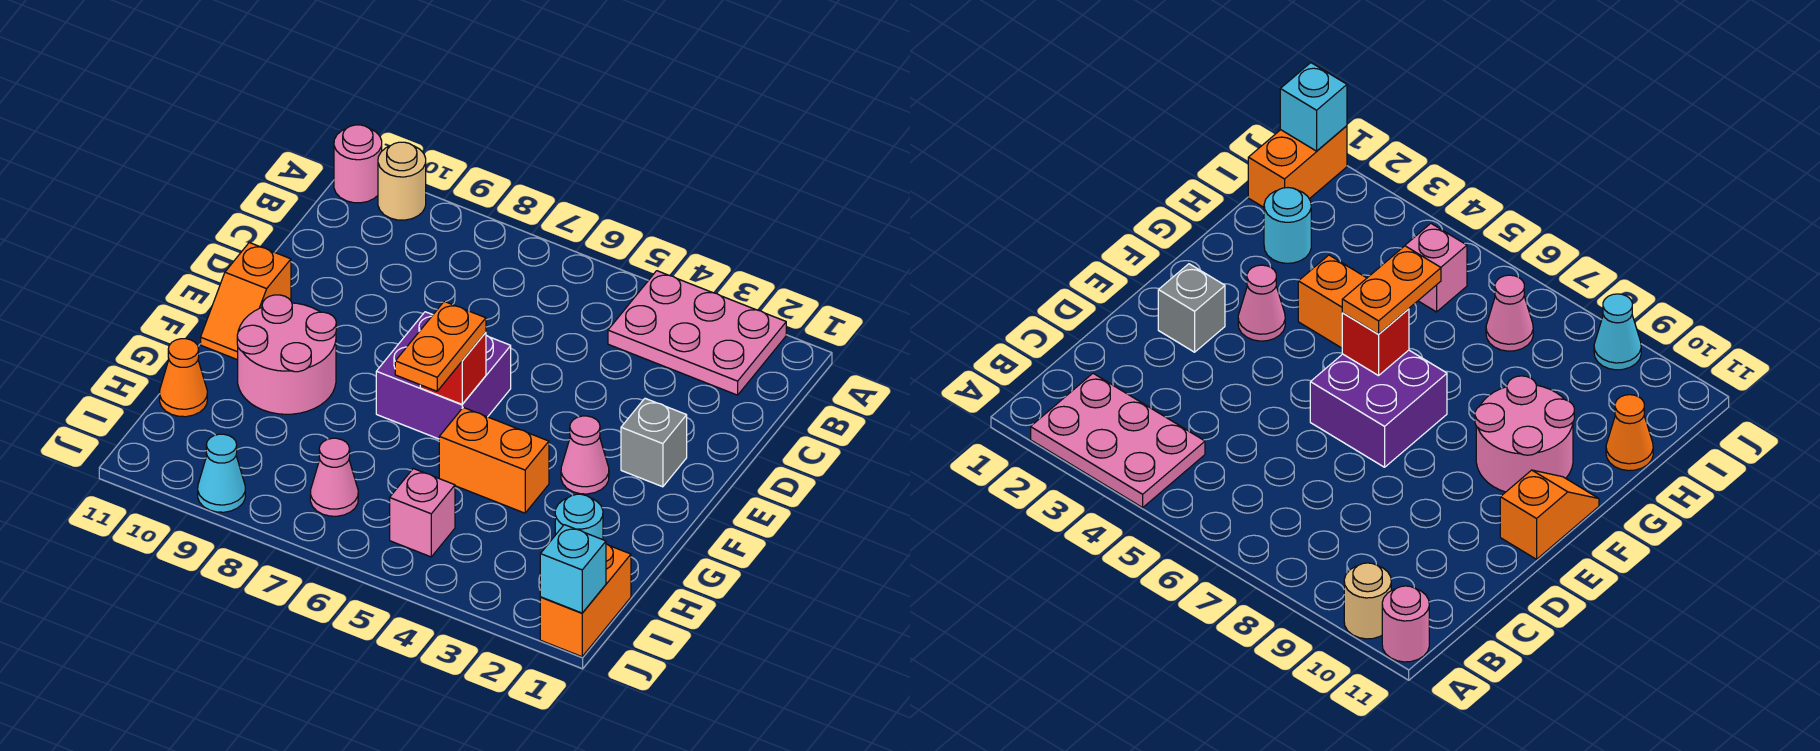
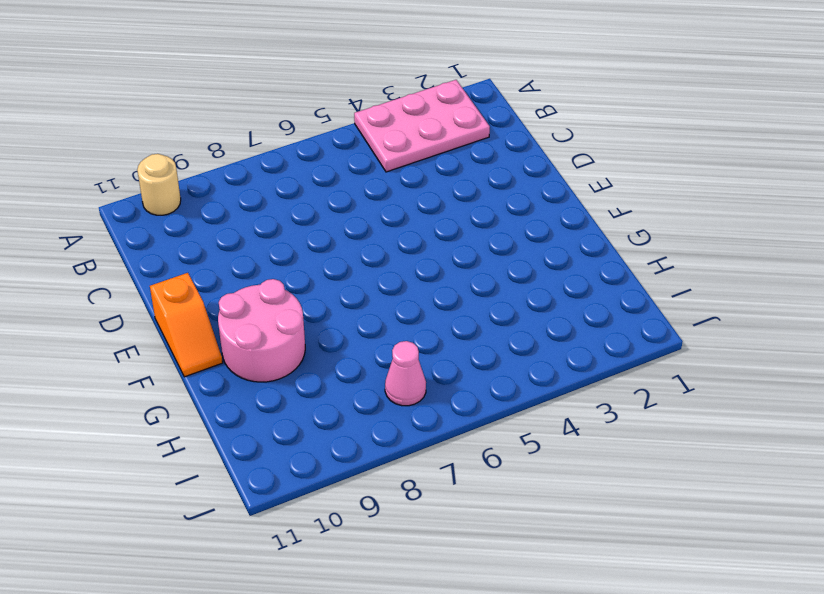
none -> pink 1x1 round brick [334,125,382,203]
none -> grey 1x1 brick [621,398,687,487]
none -> purple 2x2 brick [376,312,511,439]

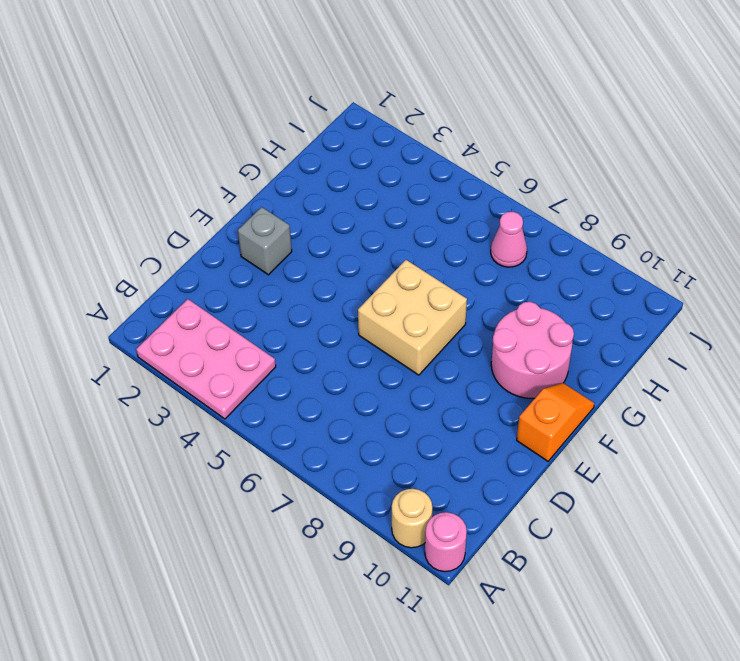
tan 2x2 brick [358,260,467,375] -> purple 2x2 brick [376,312,511,439]
none -> pink 1x1 cone [561,416,609,494]
none -> orange 1x2 brick [439,407,549,513]
none -> cyan 1x1 round brick [555,494,603,540]

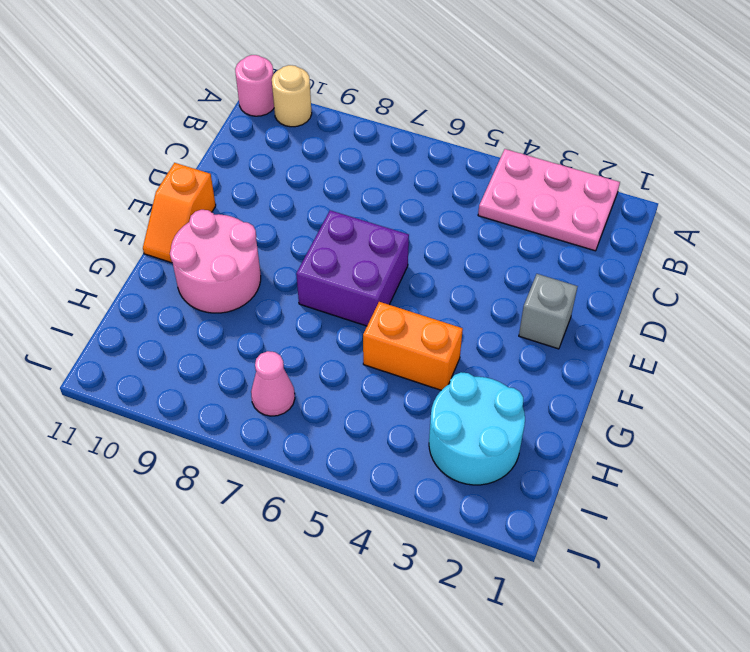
cyan 2x2 round brick [429,372,525,485] -> cyan 1x1 round brick [555,494,603,540]
none -> pink 1x1 cone [561,416,609,494]
none -> orange 1x1 cone [160,339,207,417]
none -> orange 1x2 brick [540,544,631,657]

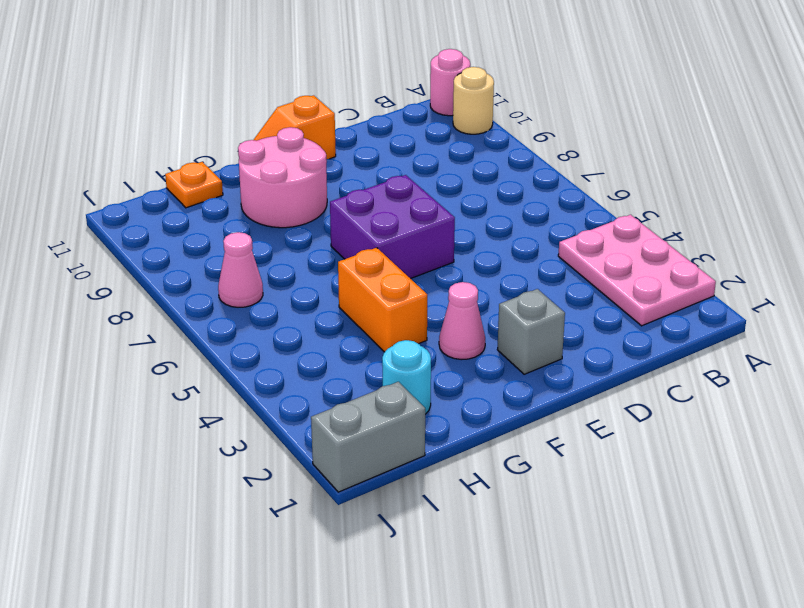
orange 1x1 plate [165,162,223,208] -> orange 1x1 cone [160,339,207,417]
grey 1x2 brick [311,382,425,492] -> orange 1x2 brick [540,544,631,657]
none -> pink 1x1 brick [390,468,455,557]
none -> cyan 1x1 cone [198,434,245,512]
none -> red 1x1 brick [420,332,486,404]

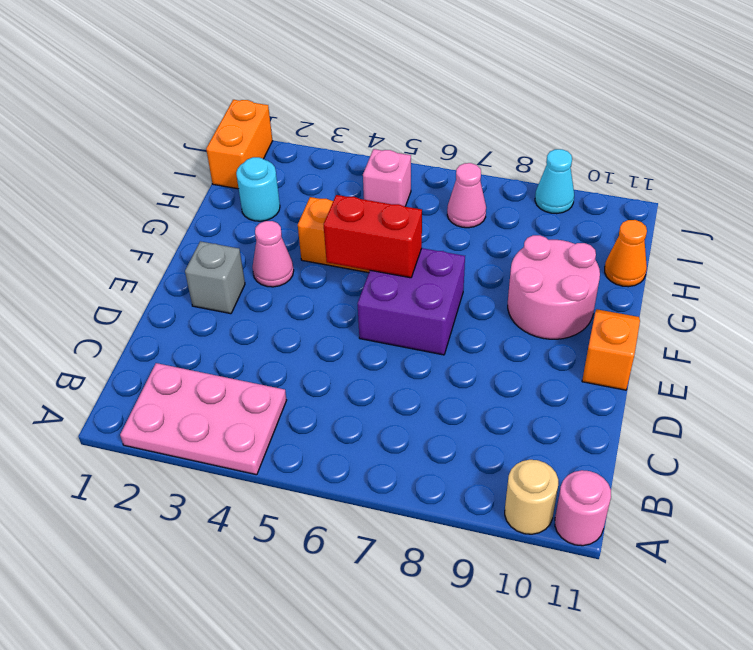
red 1x2 brick [324,195,422,278] -> red 1x1 brick [420,332,486,404]
none -> cyan 1x1 brick [540,525,606,613]
none -> orange 1x2 plate [395,302,486,391]

